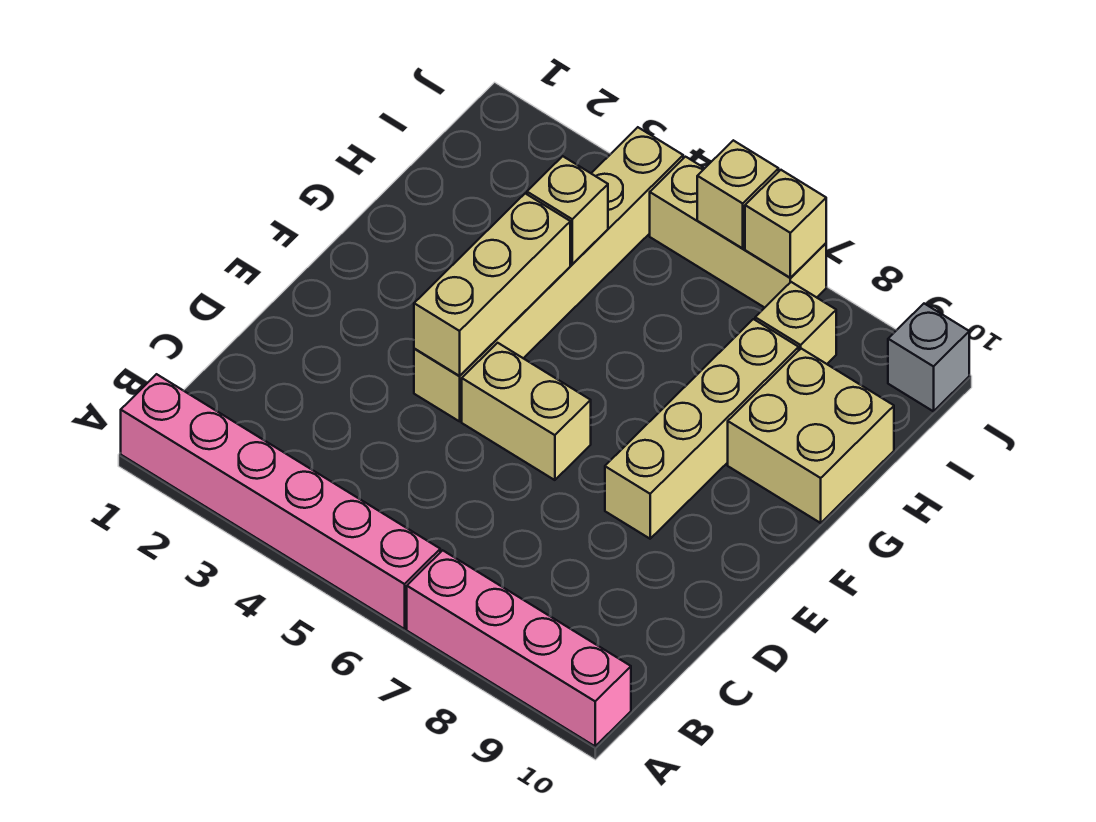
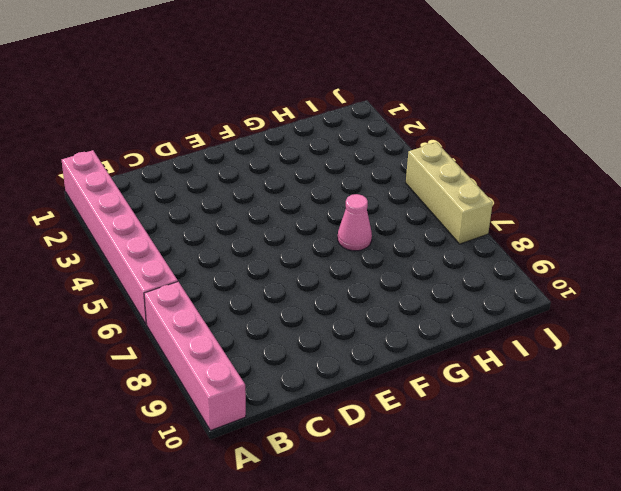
pink 1x1 cone [338,194,372,251] -> none
none -> tan 1x6 brick [414,127,683,421]
none -> tan 1x2 brick [462,343,591,480]
none -> tan 1x4 brick [605,319,799,539]

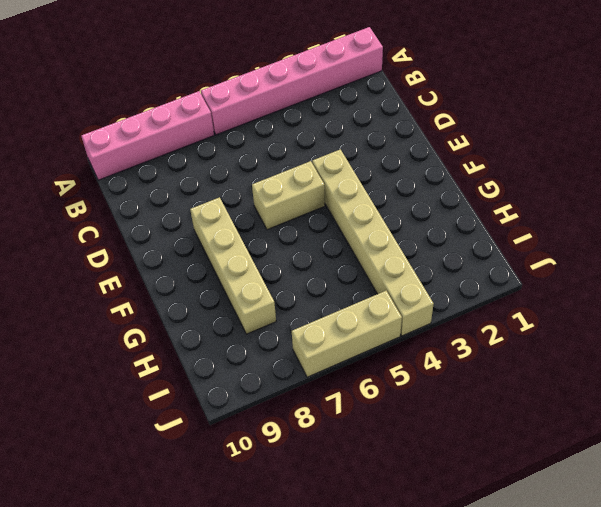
none -> tan 2x2 brick [728,349,894,523]
none -> tan 1x1 brick [755,282,836,364]
none -> grey 1x1 brick [888,304,969,411]

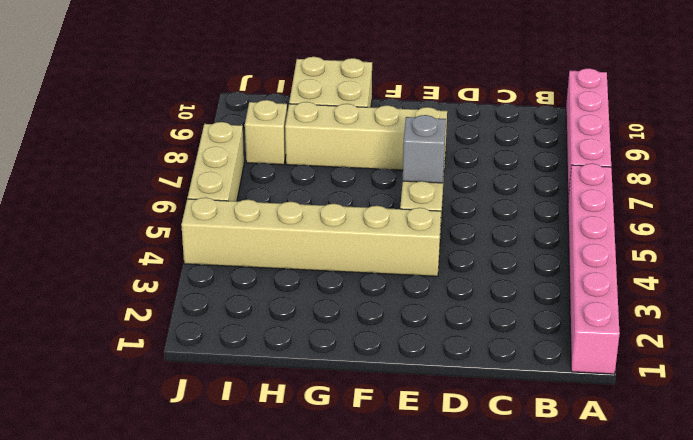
grey 1x1 brick [403,115,446,183] -> grey 1x1 brick moved to [888,304,969,411]
none -> tan 1x3 brick [414,194,570,376]
none -> tan 1x1 brick [527,156,608,264]
none -> tan 1x1 brick [697,140,779,249]

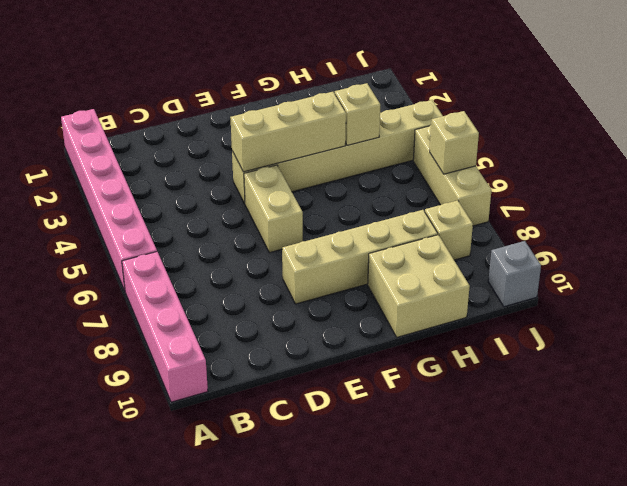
none -> tan 1x1 brick [745,170,826,278]

